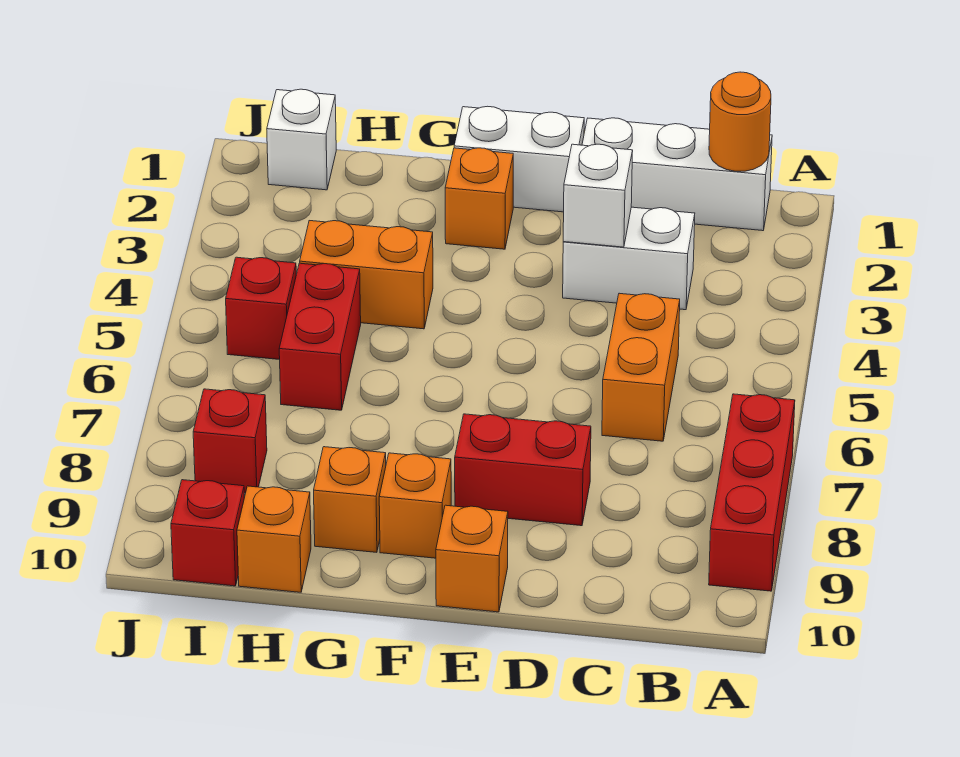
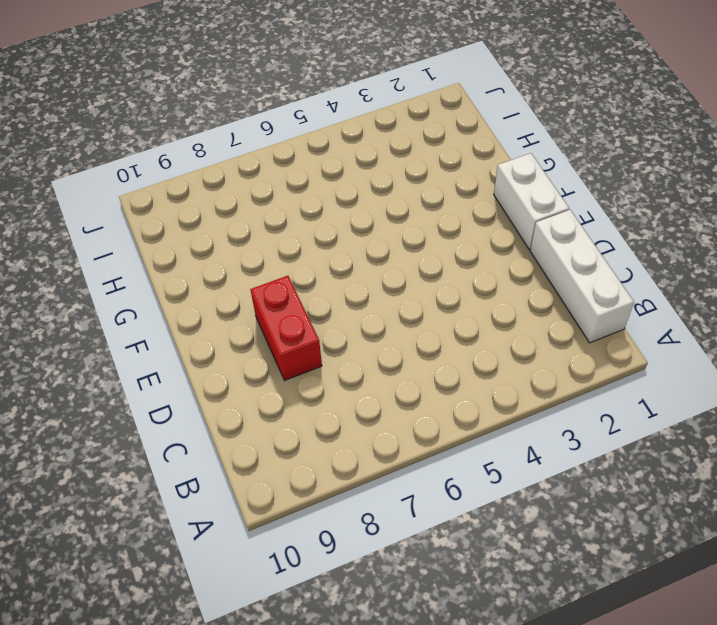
none -> red 1x3 brick [709,394,795,591]
none -> white 1x2 brick [563,207,695,310]
none -> orange 1x2 brick [602,293,680,441]

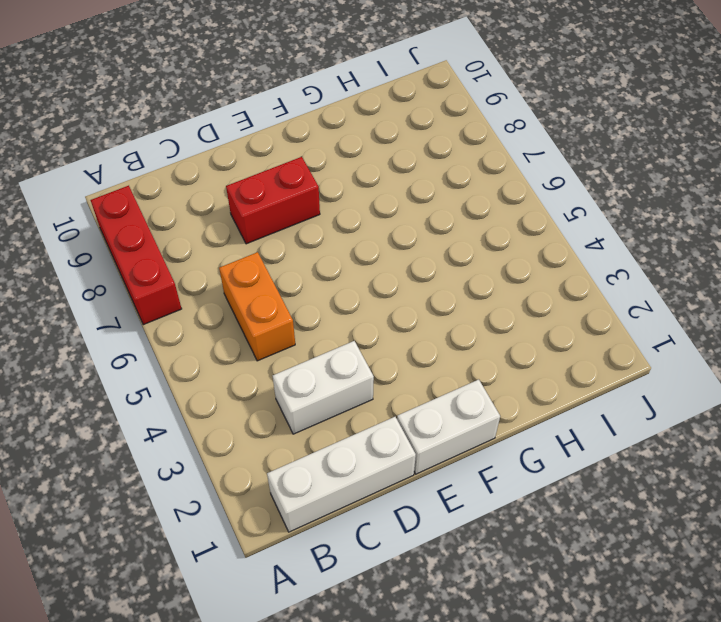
none -> orange 1x1 brick [436,505,508,612]
none -> orange 1x1 brick [445,148,513,249]
none -> orange 1x1 brick [379,453,451,558]

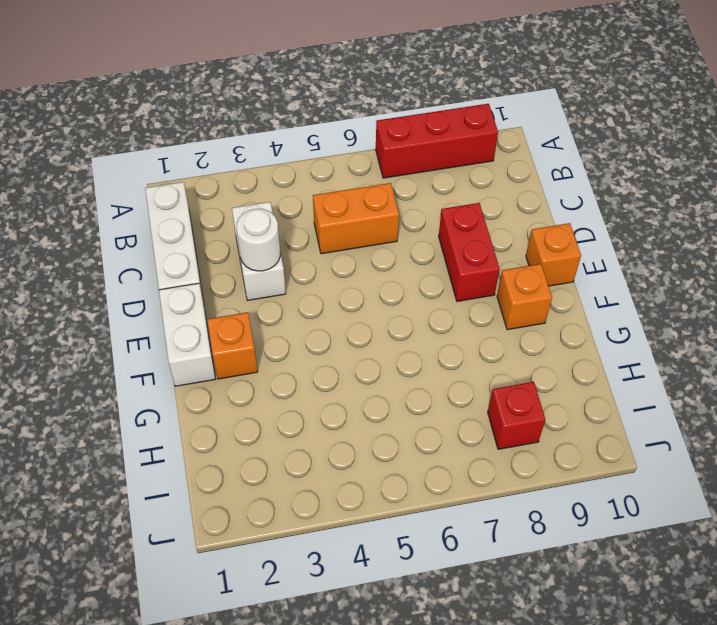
white 1x1 round brick [236,209,280,271] -> white 1x1 brick [563,144,633,247]
none -> orange 1x2 brick [300,221,433,329]
none -> orange 1x1 brick [314,447,386,552]
none -> red 1x2 brick [279,263,361,410]

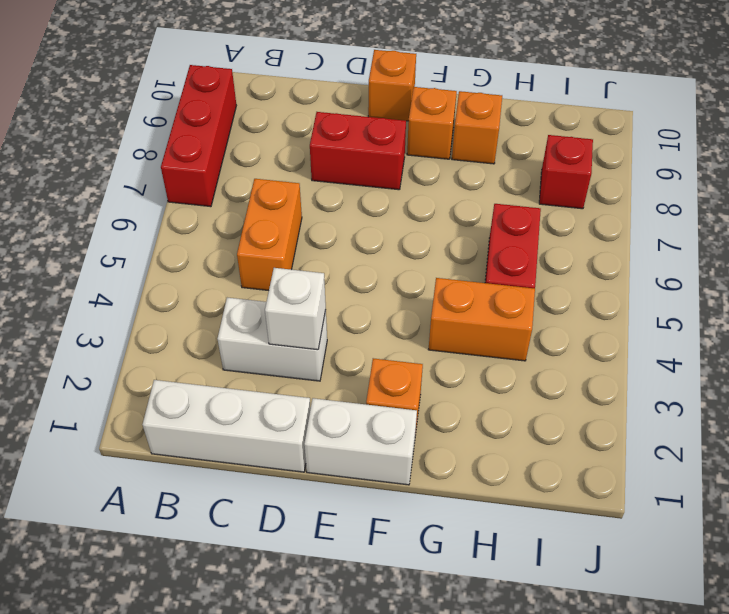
none -> orange 1x1 brick [237,486,311,592]
none -> white 1x1 brick [267,89,336,190]
none -> red 1x1 brick [226,257,296,360]

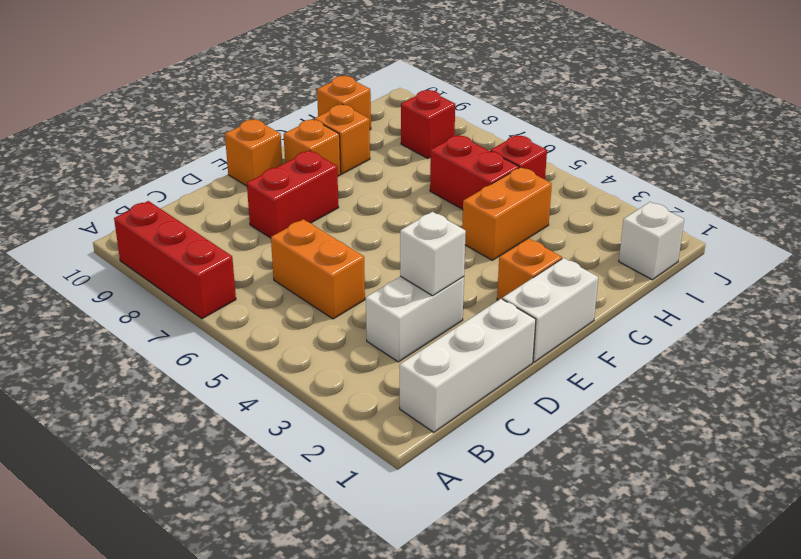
none -> red 1x1 brick [171,480,244,586]
none -> orange 1x1 round brick [709,72,771,171]

